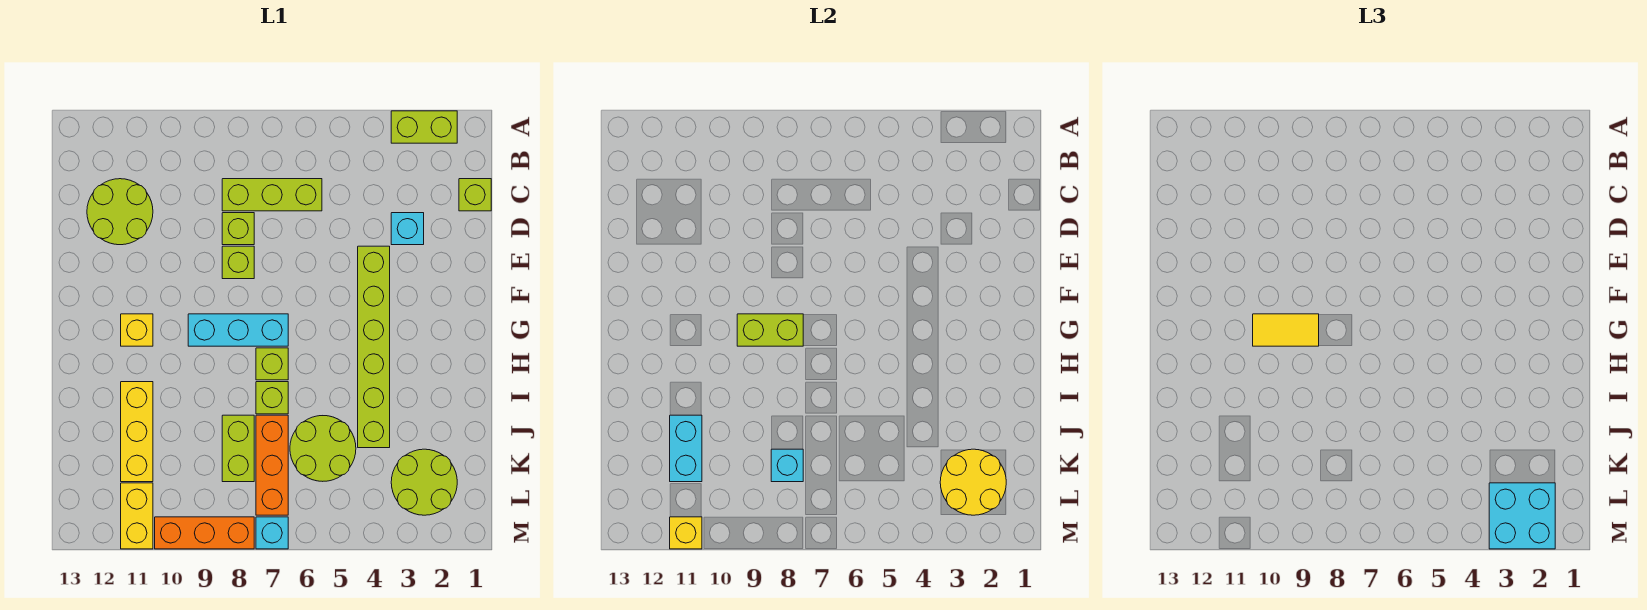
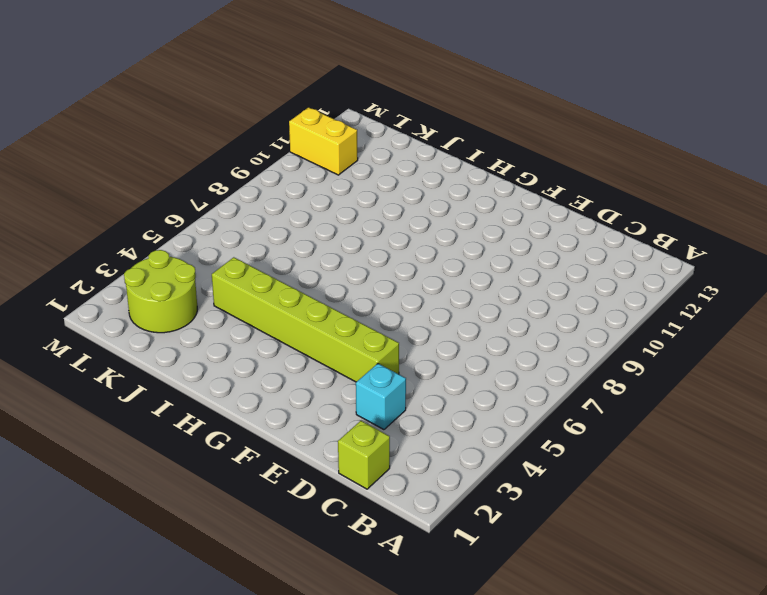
none -> lime 1x2 brick [391,111,457,143]
none -> lime 1x3 brick [222,179,322,211]
none -> lime 2x2 round brick [87,179,153,245]

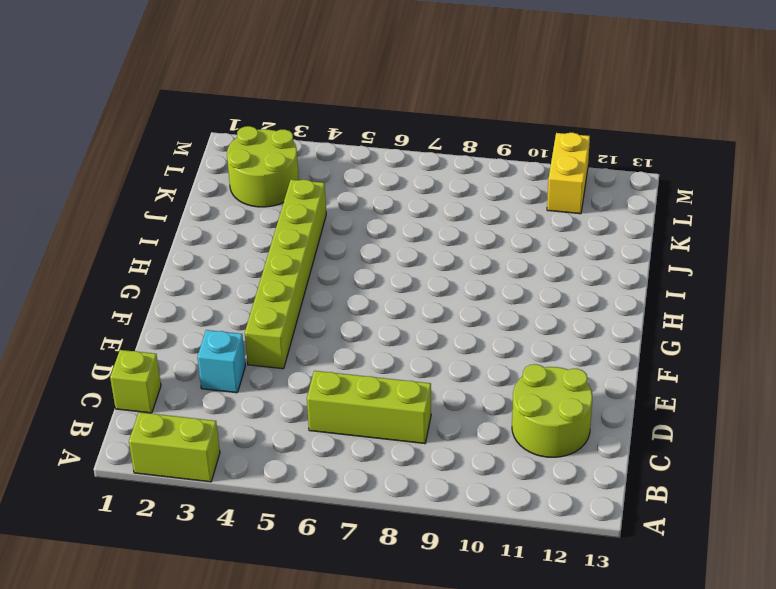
none -> lime 1x1 brick [222,213,254,245]
none -> lime 1x1 brick [222,246,254,279]
none -> cyan 1x3 brick [188,314,288,346]

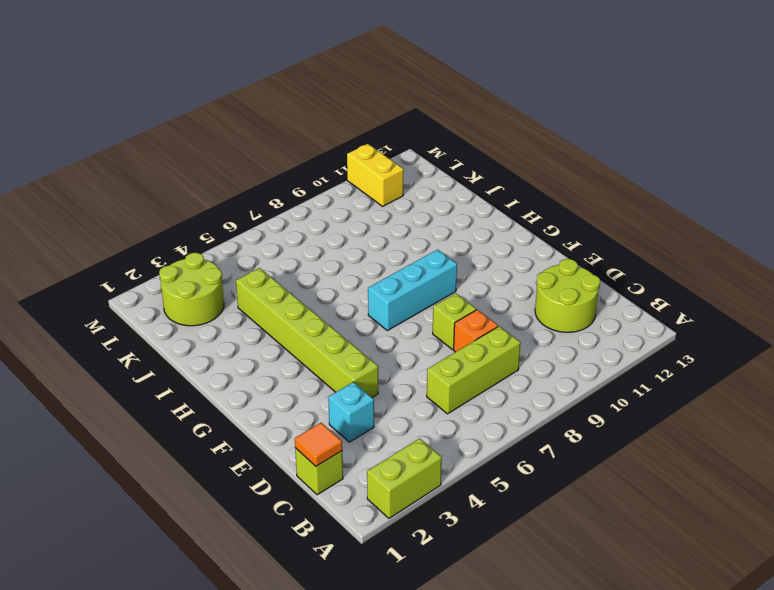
orange 1x1 tile [295,423,342,466] -> none
orange 1x1 brick [454,310,498,352] -> lime 1x1 brick [222,213,254,245]
none -> yellow 1x1 brick [121,314,153,346]
none -> lime 1x1 brick [256,348,288,380]
none -> lime 1x1 brick [256,382,288,414]

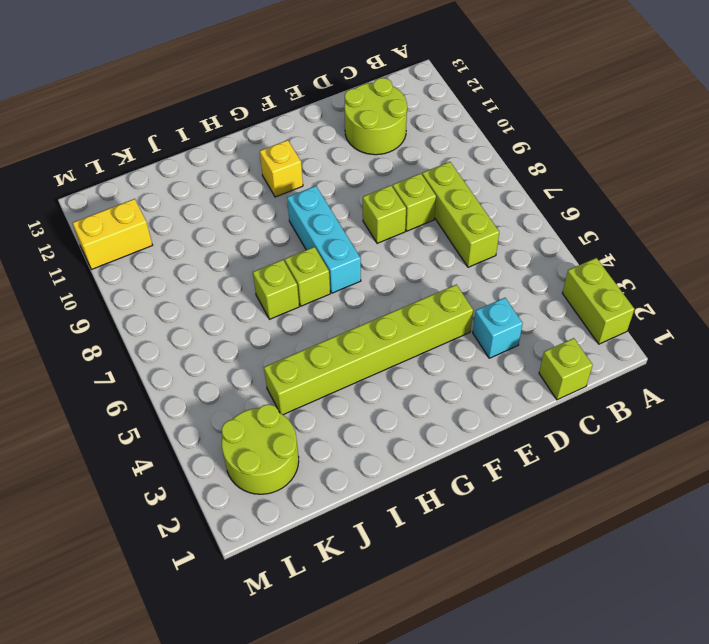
none -> yellow 1x3 brick [121,382,153,482]
none -> lime 2x2 round brick [290,416,356,481]
none -> orange 1x3 brick [256,415,288,515]

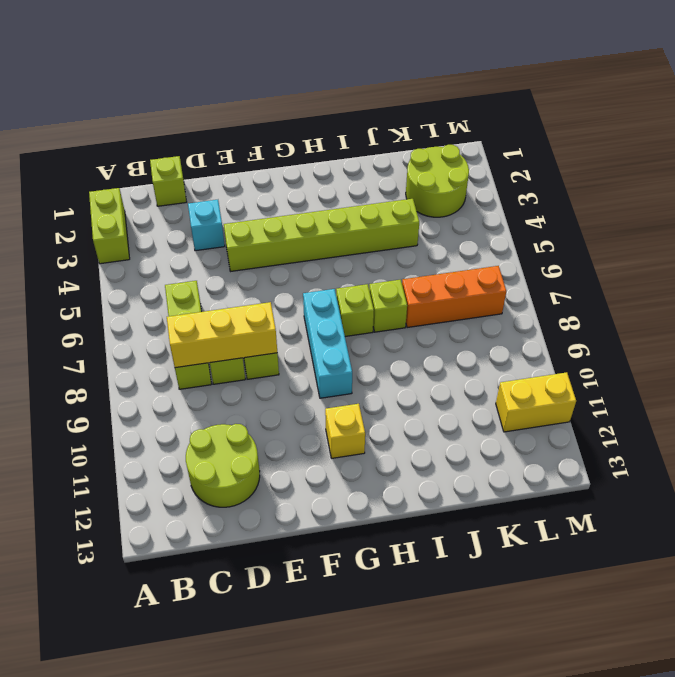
yellow 1x3 brick [167,302,277,368] -> yellow 1x3 brick moved to [121,382,153,482]
none -> lime 2x2 round brick [290,416,356,481]
none -> lime 1x2 brick [222,415,254,482]
none -> cyan 1x1 brick [256,517,288,549]

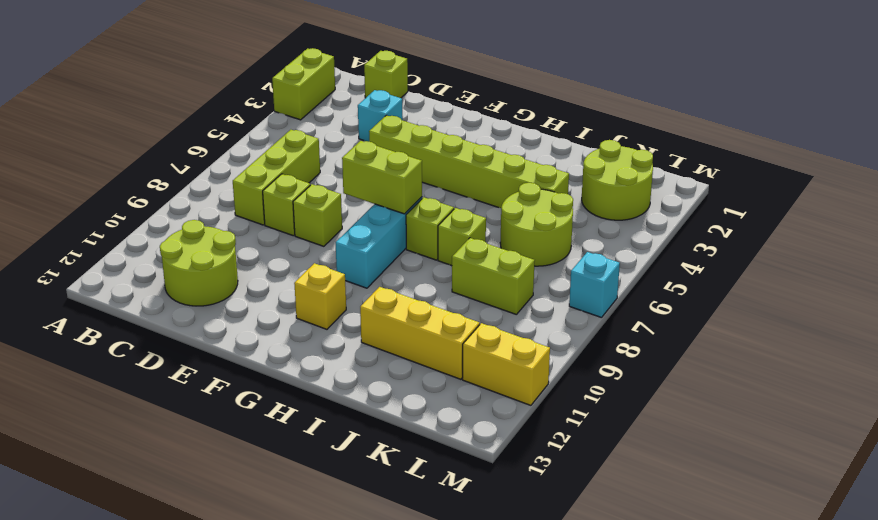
lime 1x2 brick [342,141,422,214] -> lime 1x2 brick turned to [737,314,803,346]
none -> orange 1x3 brick [256,415,288,515]
none -> orange 1x3 brick [155,517,254,549]
none -> cyan 1x2 brick [670,415,702,482]

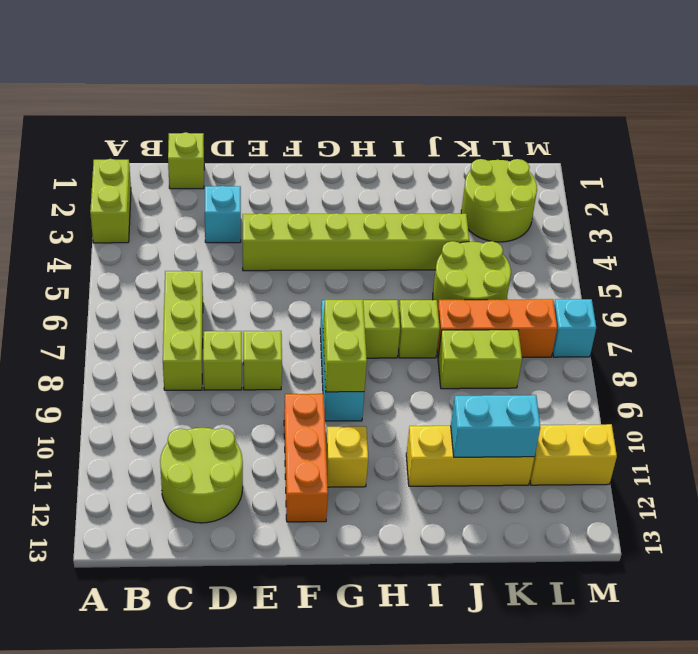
orange 1x3 brick [284,394,328,522] -> orange 1x3 brick moved to [155,517,254,549]
none -> yellow 2x2 round brick [940,449,1006,515]
none -> cyan 1x1 brick [771,449,803,482]
none -> yellow 1x1 brick [670,517,702,549]

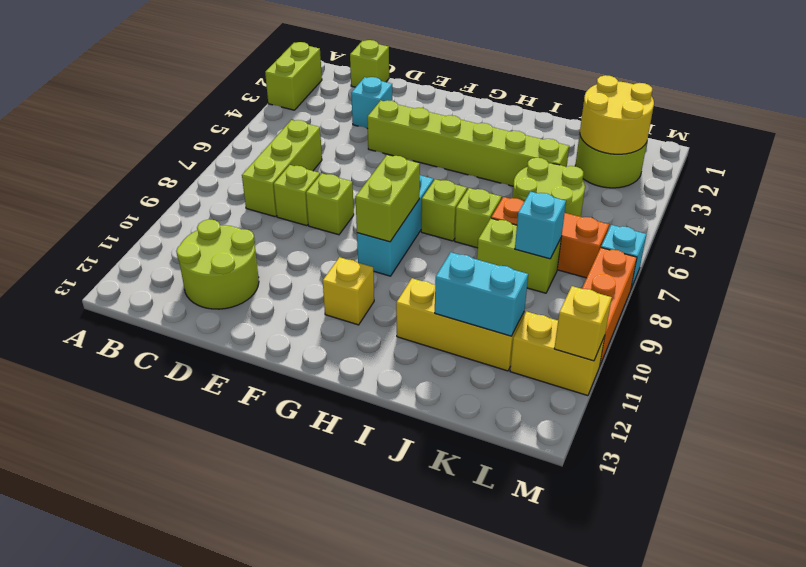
none -> yellow 1x2 tile [1253,314,1319,346]
none -> cyan 2x2 brick [1489,483,1555,549]

